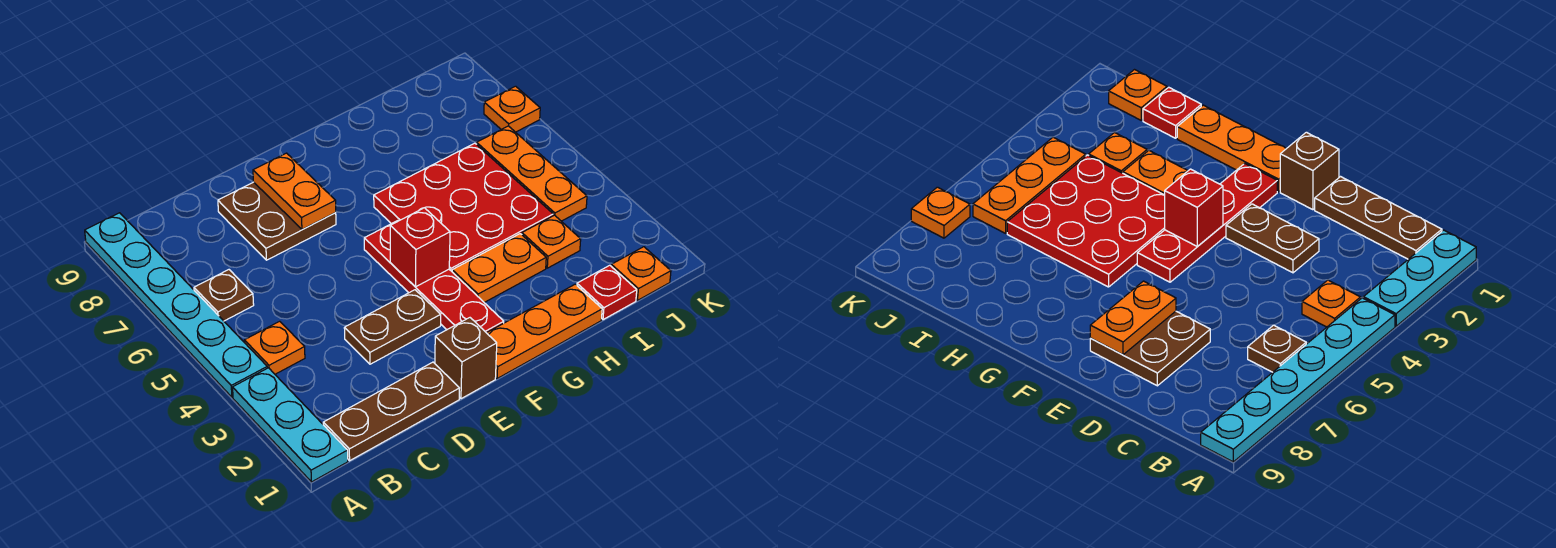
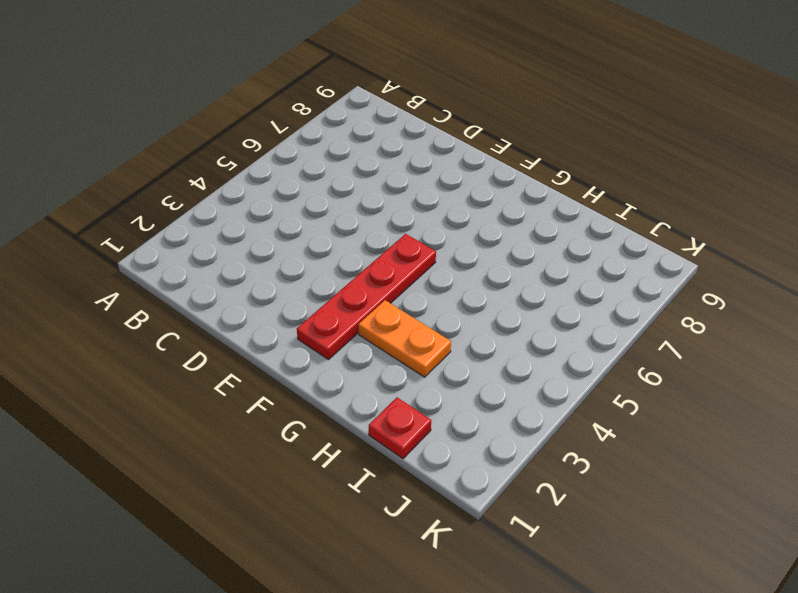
none -> cyan 1x3 plate [233,368,348,482]
none -> cyan 1x6 plate [85,213,267,397]
none -> brown 1x3 plate [323,362,459,461]

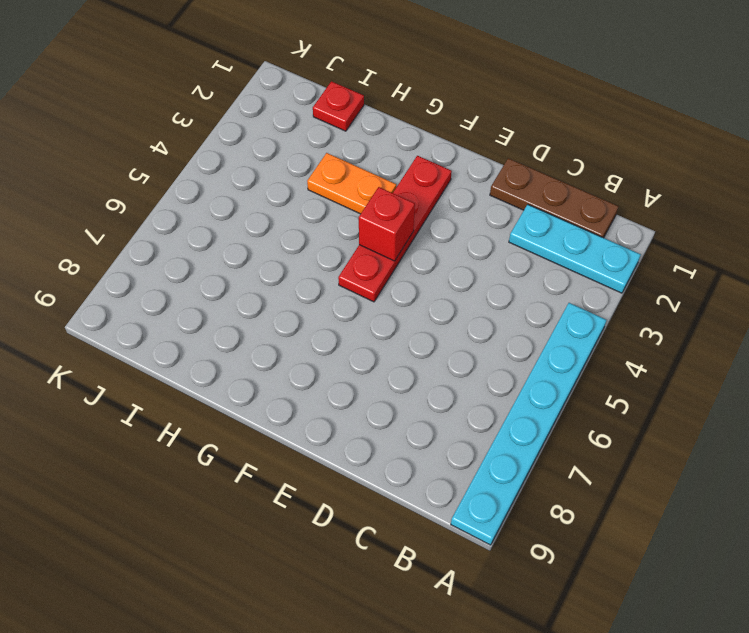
cyan 1x3 plate [509,204,641,293] -> cyan 1x3 plate turned to [233,368,348,482]
none -> orange 1x1 plate [244,321,305,374]
none -> brown 1x1 plate [194,270,254,321]
none -> brown 1x2 plate [344,290,441,364]

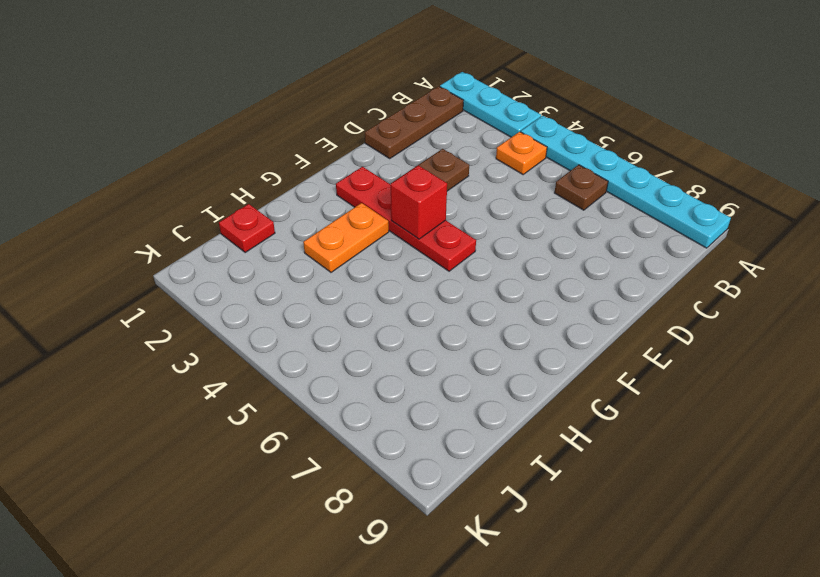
none -> brown 2x2 plate [218,182,336,260]
none -> brown 1x1 brick [435,318,497,399]
none -> orange 1x3 plate [487,284,602,379]

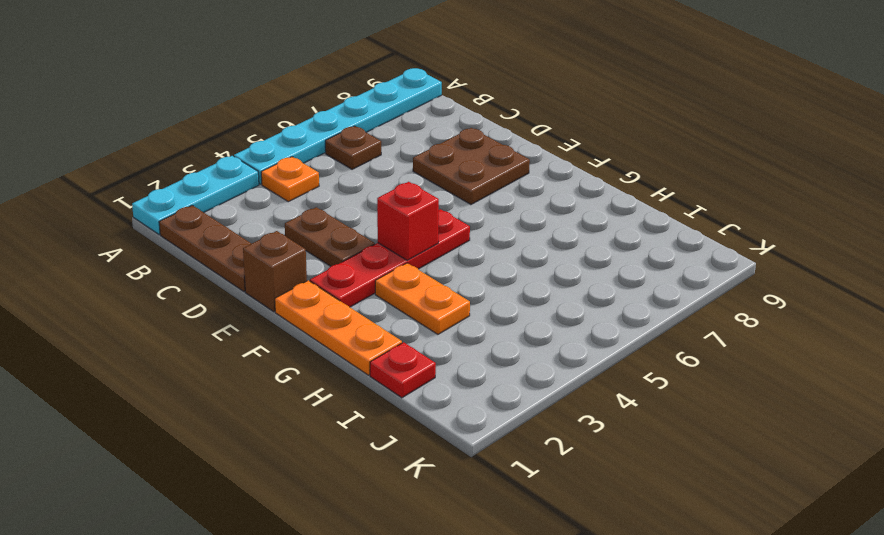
none -> red 3x3 plate [374,143,553,271]
none -> orange 1x1 plate [522,215,581,268]
none -> orange 1x1 plate [611,247,671,300]

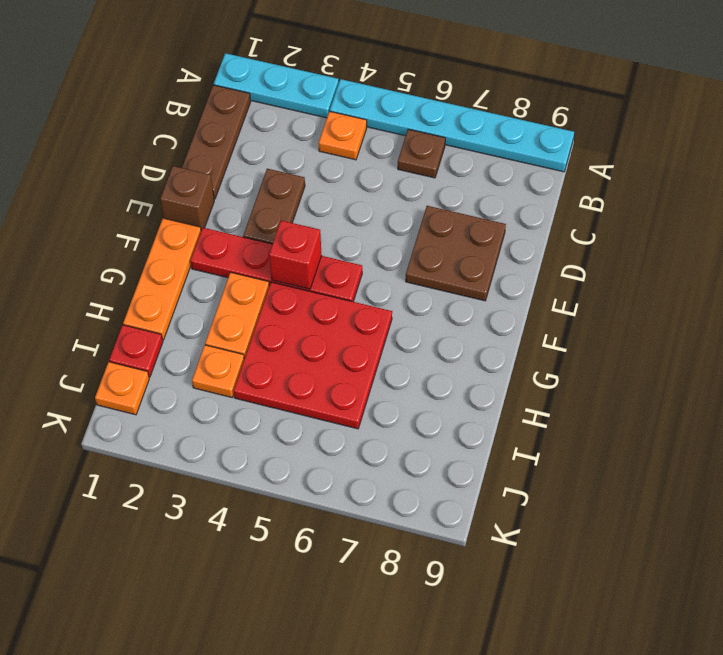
none -> orange 1x3 plate [477,126,587,221]
none -> orange 1x1 plate [484,86,540,132]
none -> orange 1x2 plate [253,153,336,230]

